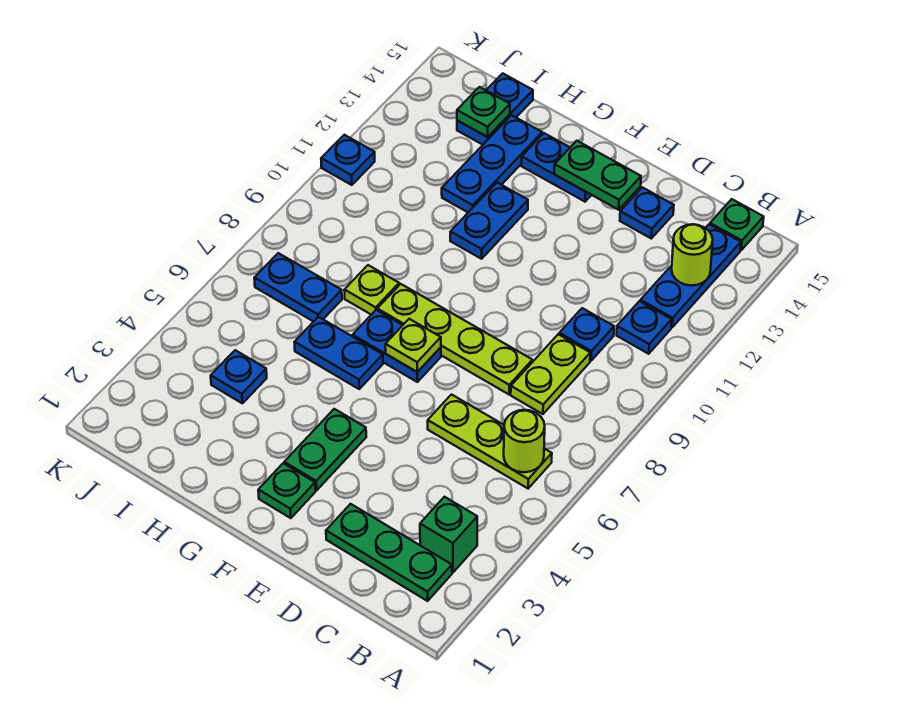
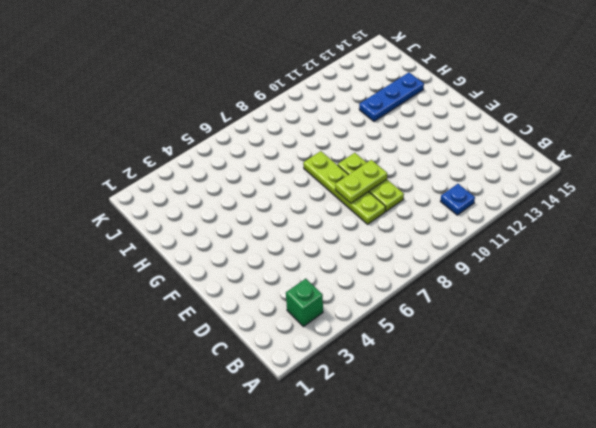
lime 1x3 plate [338,153,404,212] -> lime 1x3 plate moved to [428,395,552,488]
lime 1x2 plate [335,160,387,203] -> lime 1x2 plate moved to [511,334,590,414]
none -> green 1x3 plate [326,504,452,601]
none -> blue 1x3 plate [640,224,741,327]
none -> green 1x1 plate [710,199,764,250]

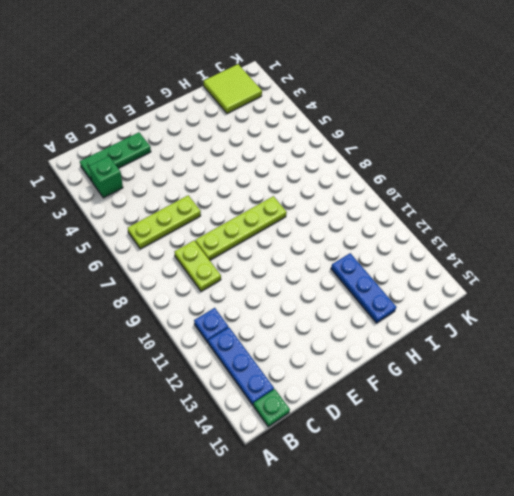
lime 2x2 tile [204,64,262,114] -> none
none -> blue 1x1 plate [559,308,614,361]
none -> blue 1x1 plate [620,187,674,238]
none -> green 1x1 plate [258,463,315,518]

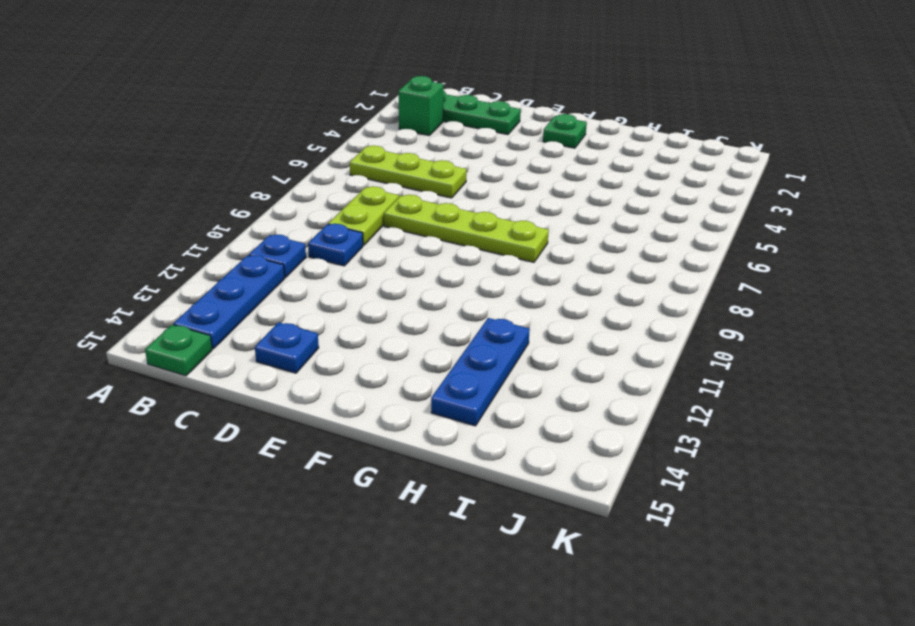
none -> green 1x2 plate [284,409,366,490]
none -> blue 1x2 plate [353,310,441,382]
none -> blue 1x2 plate [521,133,591,202]

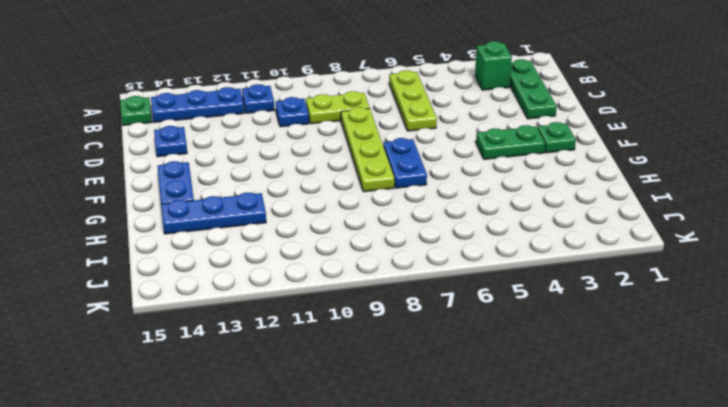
none -> blue 1x2 plate [294,317,383,389]
none -> blue 1x2 plate [450,183,528,259]
none -> lime 1x1 plate [344,265,399,315]

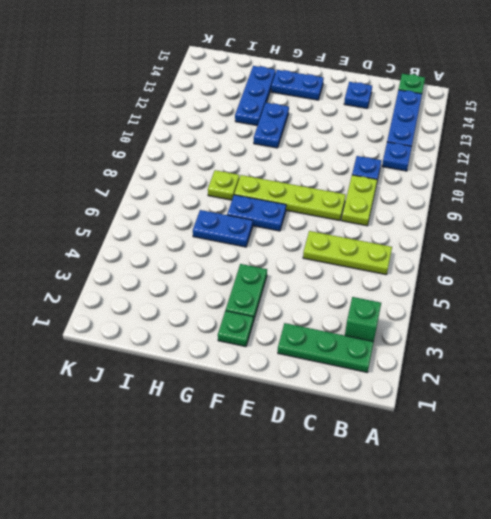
none -> blue 1x1 plate [211,350,267,403]
none -> blue 1x2 plate [254,253,342,322]
none -> blue 1x2 plate [457,73,533,145]

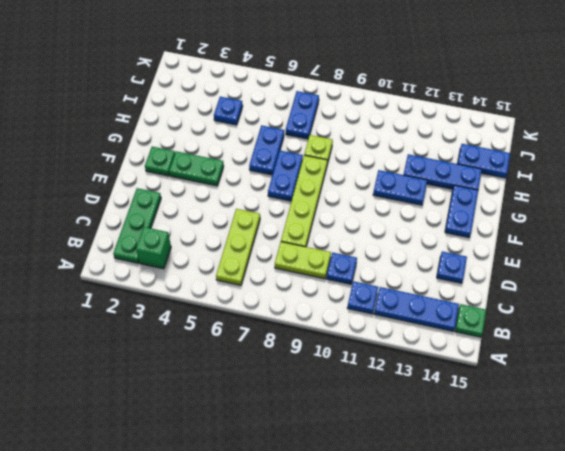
none -> blue 1x1 plate [321,135,375,185]
none -> lime 1x1 round brick [504,410,545,472]
none -> lime 1x1 round brick [672,224,713,285]

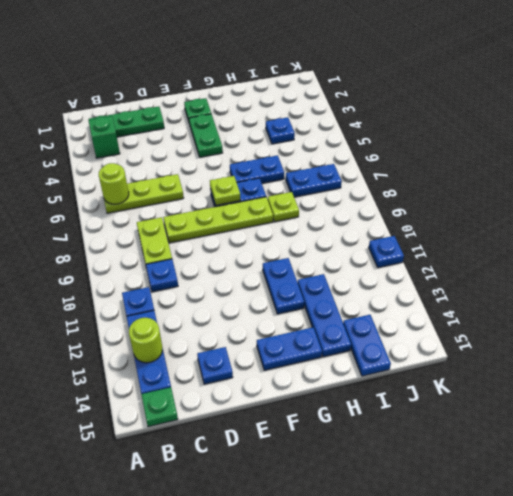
none -> green 1x2 plate [554,141,641,210]
none -> green 1x1 plate [457,87,510,137]

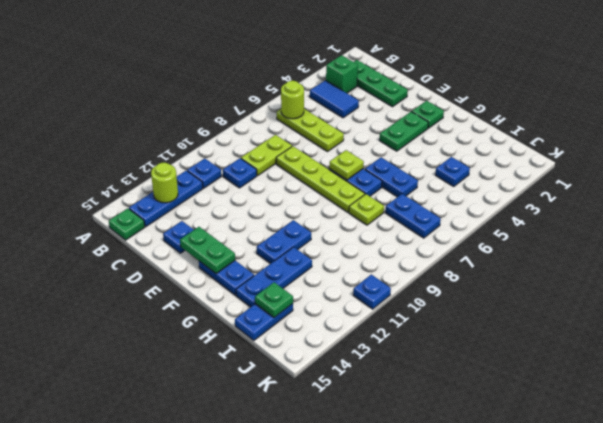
blue 1x2 tile [310,80,359,118] -> none

